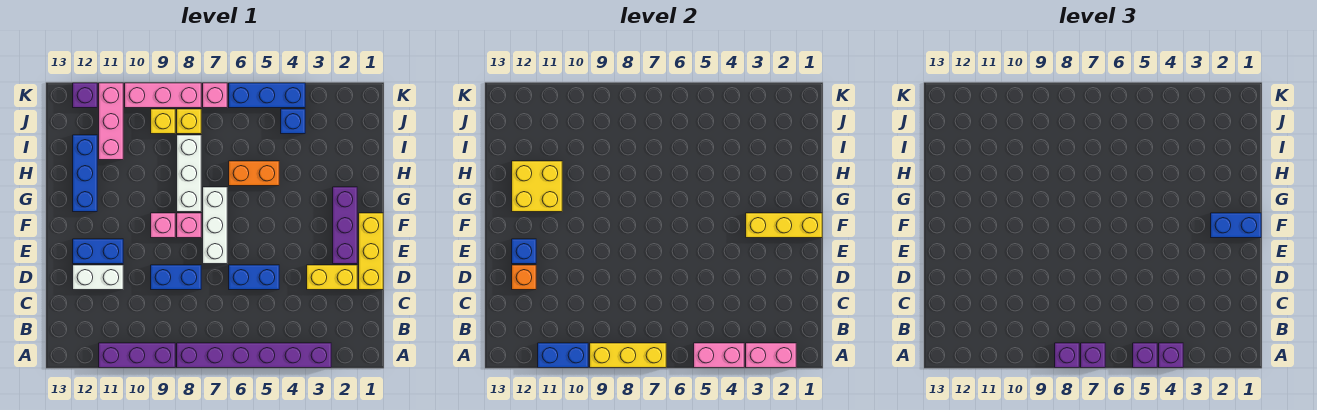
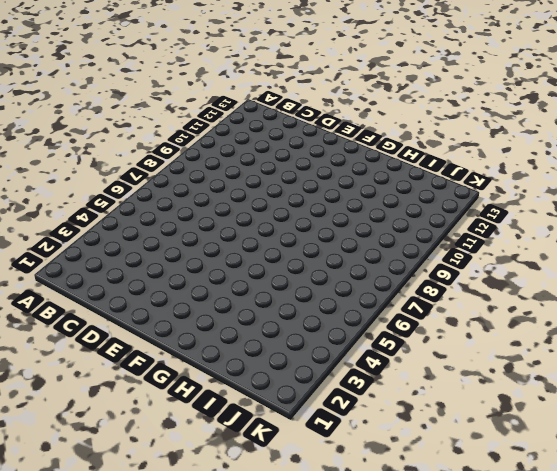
none -> purple 1x6 brick [177,343,331,368]
none -> purple 1x3 brick [99,343,175,368]
none -> yellow 1x3 brick [359,213,383,290]
none -> yellow 1x2 brick [307,265,357,290]

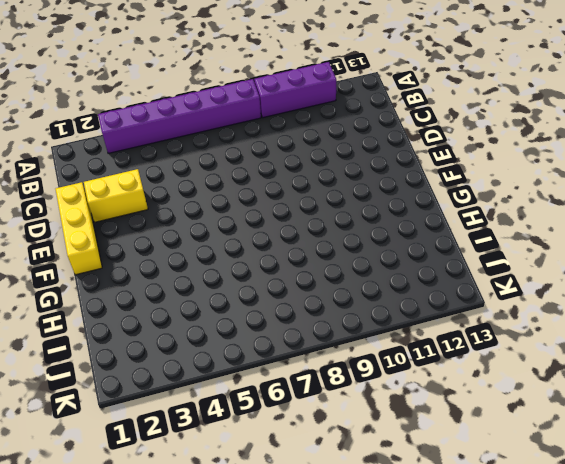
none -> blue 1x2 brick [229,265,279,290]
none -> blue 1x2 brick [151,265,201,290]
none -> white 1x2 brick [73,265,123,290]
none -> purple 1x3 brick [333,187,357,264]

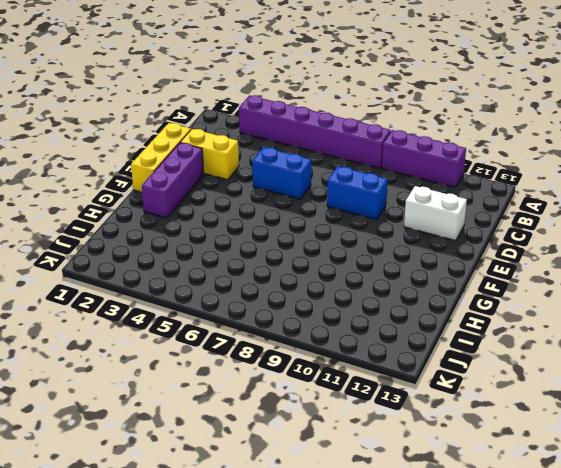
none -> white 1x3 brick [203,187,227,264]
none -> blue 1x2 brick [73,239,123,264]
none -> pink 1x1 brick [177,213,201,238]
none -> pink 1x1 brick [151,213,175,238]

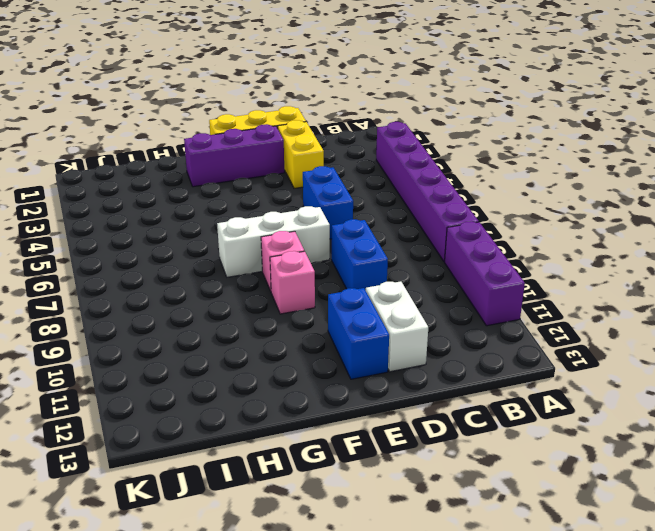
none -> white 1x3 brick [177,135,201,212]
none -> blue 1x3 brick [73,135,97,212]
none -> orange 1x2 brick [229,161,279,186]
none -> pink 1x3 brick [99,83,123,160]

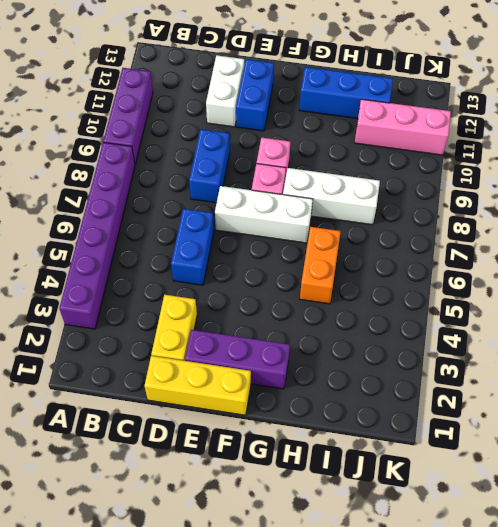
none -> blue 1x1 brick [281,109,305,134]
none -> yellow 1x1 brick [177,109,201,134]
none -> yellow 1x1 brick [151,109,175,134]
none -> blue 1x3 brick [229,83,305,108]

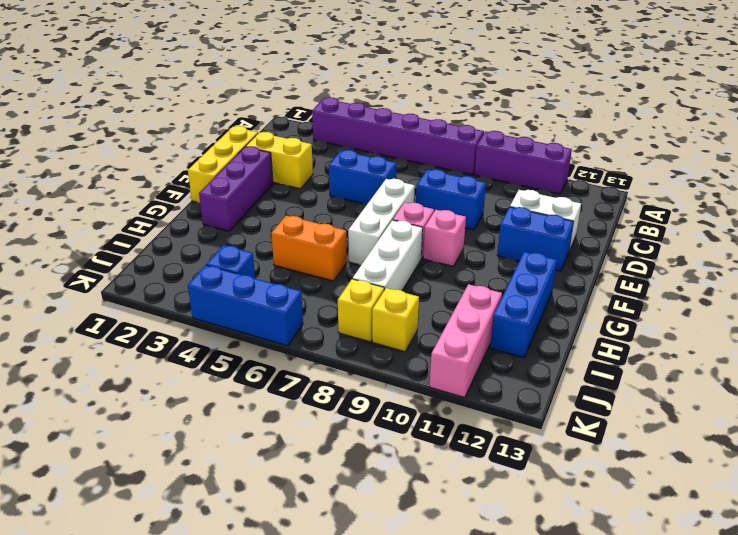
none -> pink 1x1 brick [203,83,227,108]
none -> pink 1x3 brick [125,83,201,108]
none -> purple 1x1 brick [73,83,97,108]
none -> pink 1x2 brick [746,343,796,368]

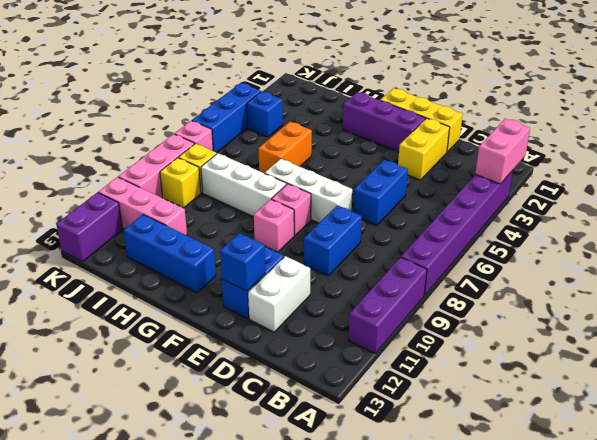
purple 1x2 brick [56,192,122,262] -> purple 1x1 brick [73,83,97,108]
none -> pink 1x2 brick [694,343,744,368]
none -> yellow 1x3 brick [590,343,666,368]
none -> blue 1x2 brick [538,343,588,368]
none -> orange 1x1 brick [512,265,536,290]

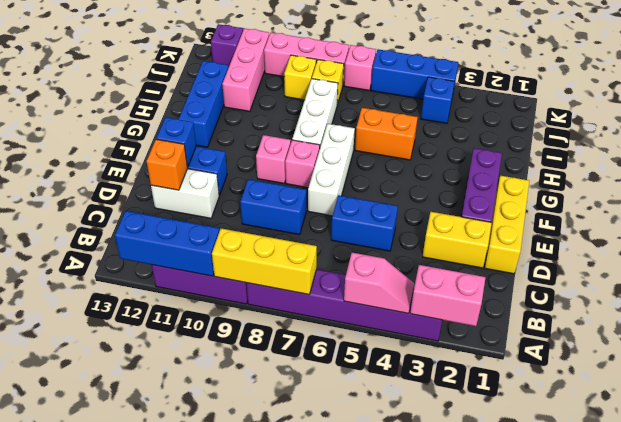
pink 1x2 slope [344,253,414,313] -> pink 1x2 brick [694,343,744,368]
blue 1x3 brick [115,211,219,276] -> blue 1x2 brick [538,343,588,368]
none -> yellow 1x3 brick [746,213,822,238]
none -> yellow 2x2 brick [512,161,562,212]
none -> purple 1x1 brick [1159,343,1183,368]
none -> purple 1x1 brick [1133,343,1157,368]

